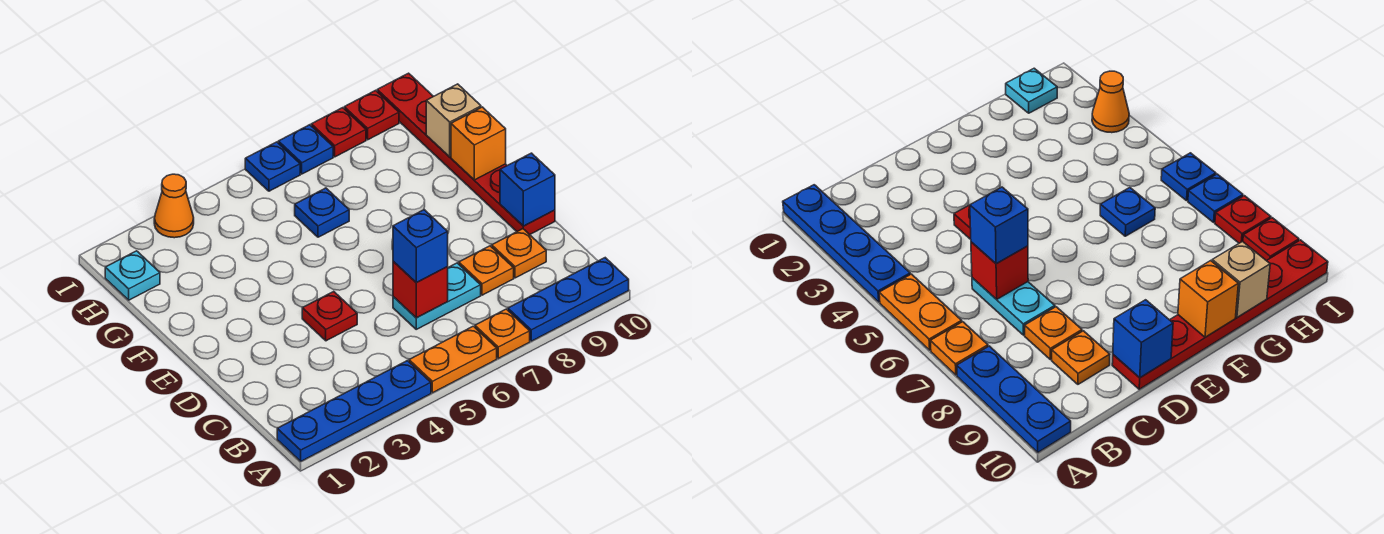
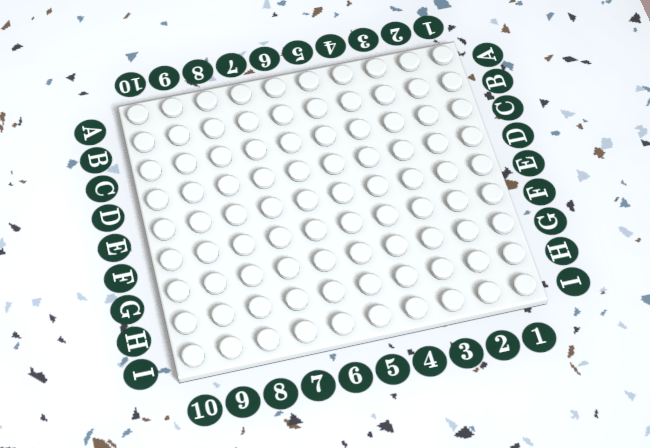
none -> blue 1x4 plate [277,361,431,461]
none -> orange 1x2 plate [409,326,497,393]
none -> orange 1x1 plate [475,309,530,358]

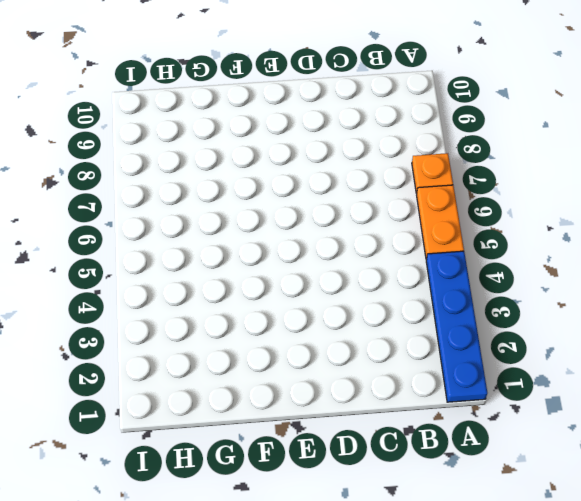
none -> blue 1x3 plate [508,258,629,341]
none -> cyan 1x2 plate [393,263,481,329]
none -> orange 1x1 plate [459,246,514,295]

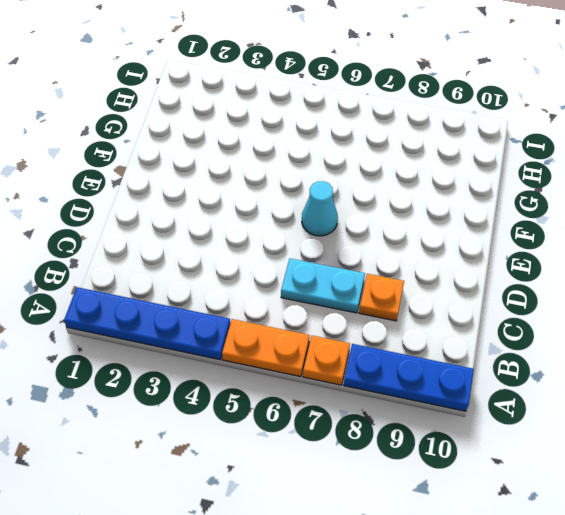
cyan 1x1 cone [302,181,338,236] -> none
none -> orange 1x1 plate [492,229,546,278]
none -> red 1x1 plate [302,292,357,341]
none -> red 1x6 plate [377,73,555,235]

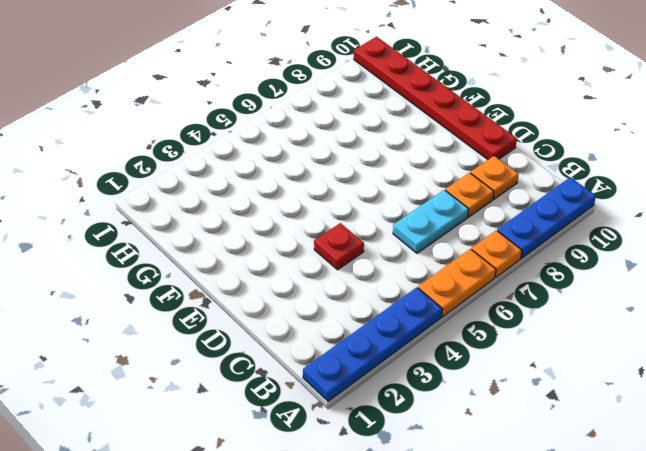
none -> blue 1x1 plate [295,188,349,237]
none -> cyan 1x1 plate [105,251,160,300]
none -> orange 1x1 cone [154,174,194,238]

